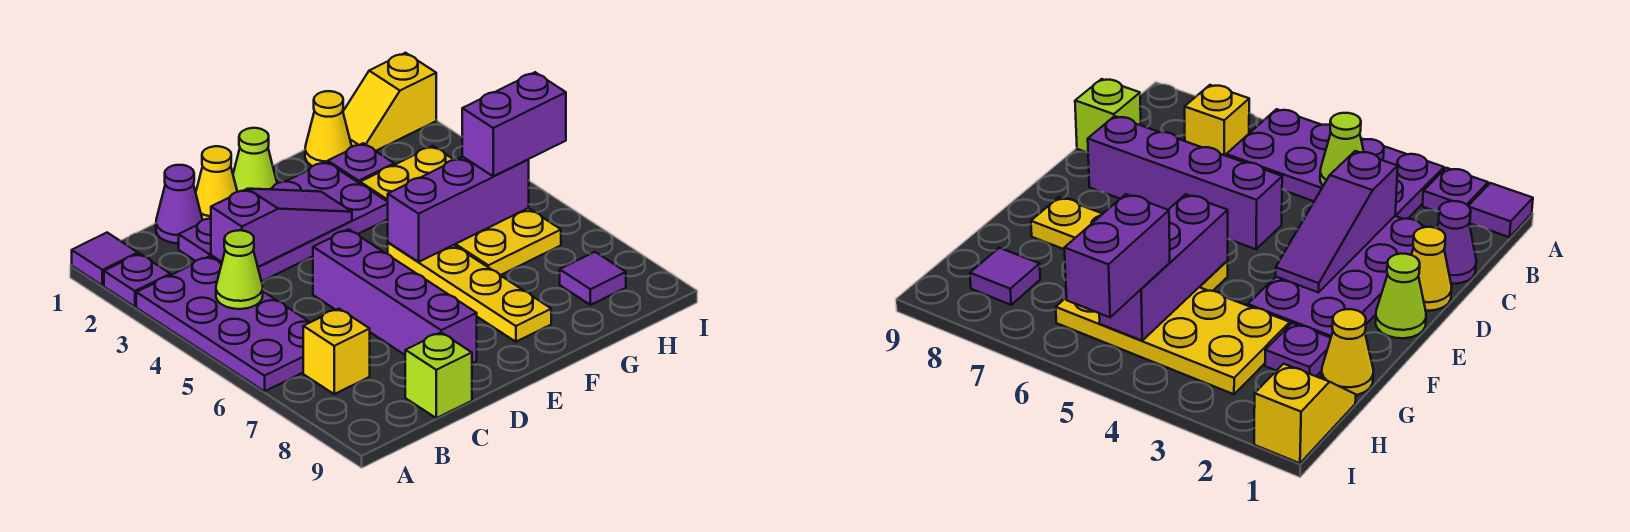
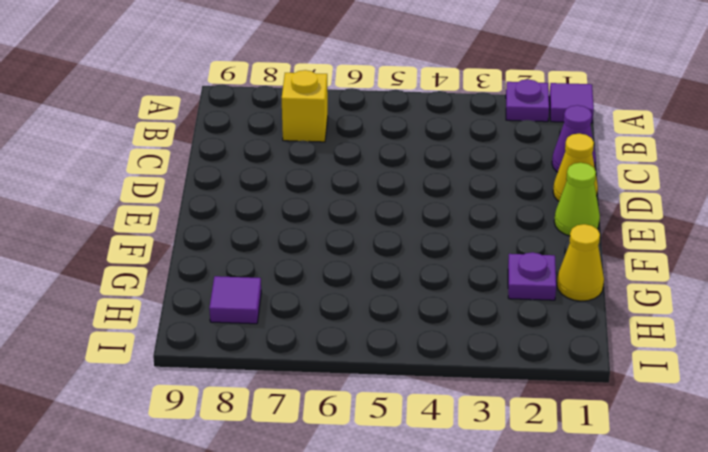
none -> purple 2x4 plate [136,256,310,391]
none -> purple 2x4 plate [179,162,388,281]
none -> lime 1x1 brick [405,333,472,418]

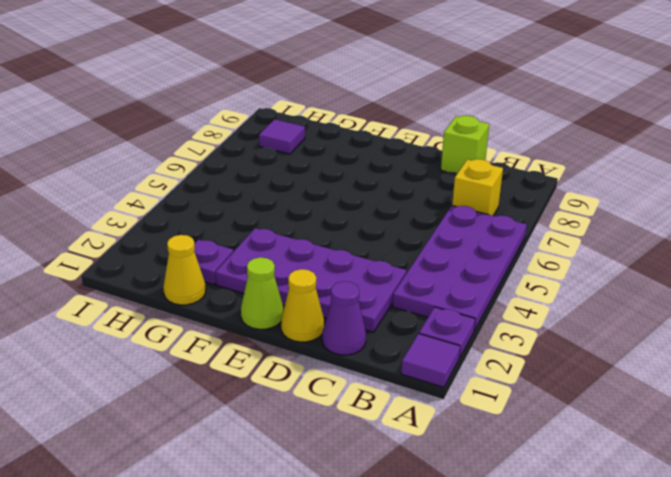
none -> purple 1x4 brick [313,229,477,363]
none -> yellow 1x4 plate [388,243,551,342]
none -> yellow 2x4 plate [360,146,561,275]

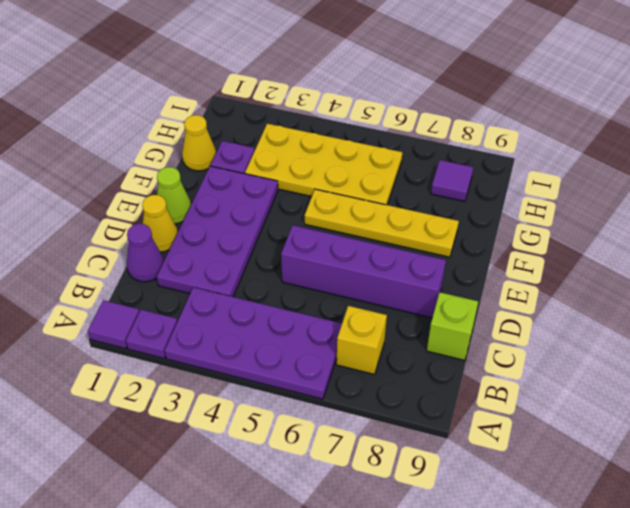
none -> yellow 1x2 slope [343,53,436,151]
none -> lime 1x1 cone [216,230,263,309]
none -> purple 1x3 slope [211,189,352,267]

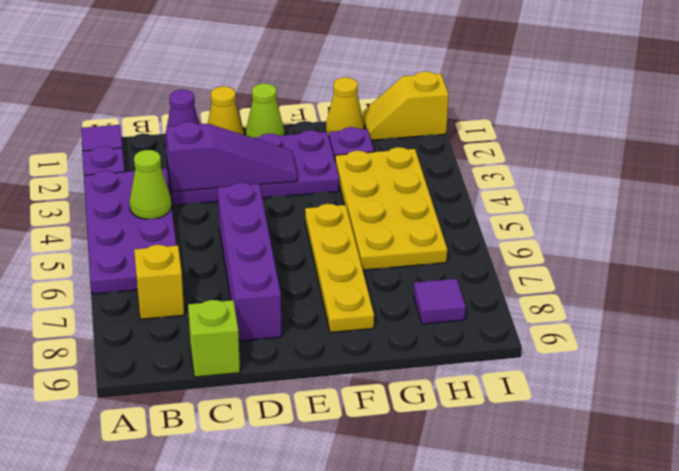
none -> purple 1x3 brick [388,157,529,262]
none -> purple 1x2 brick [462,72,566,176]

